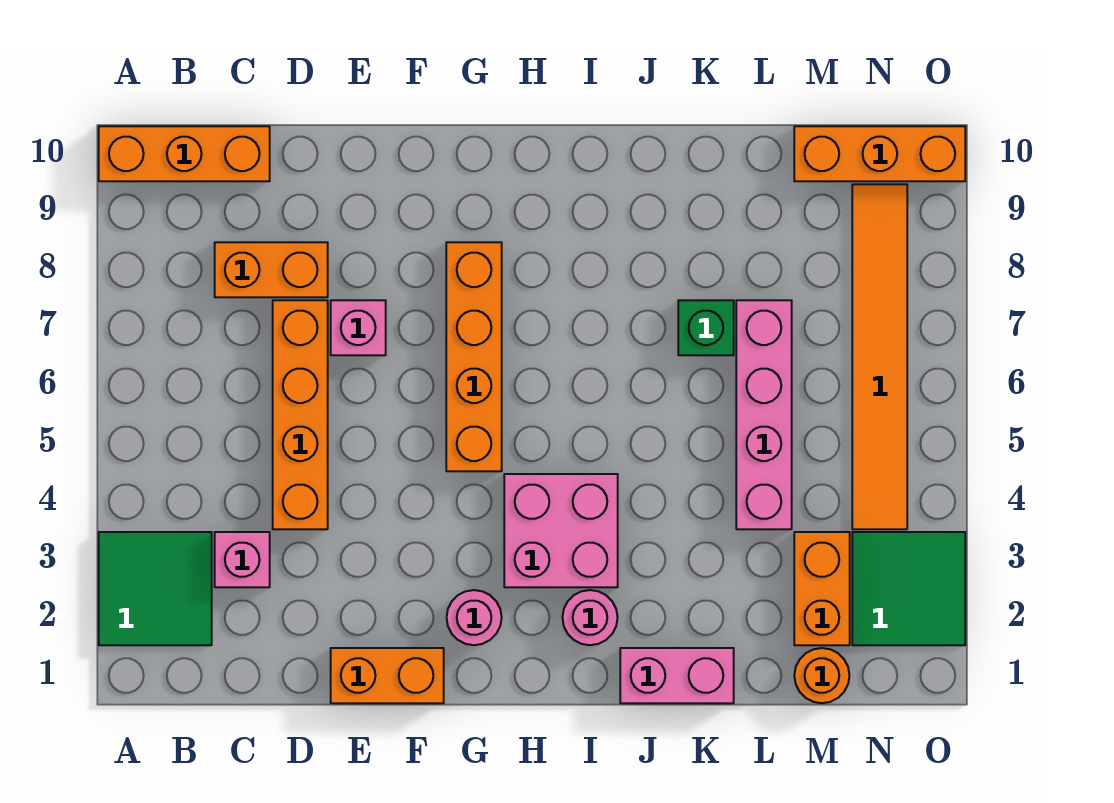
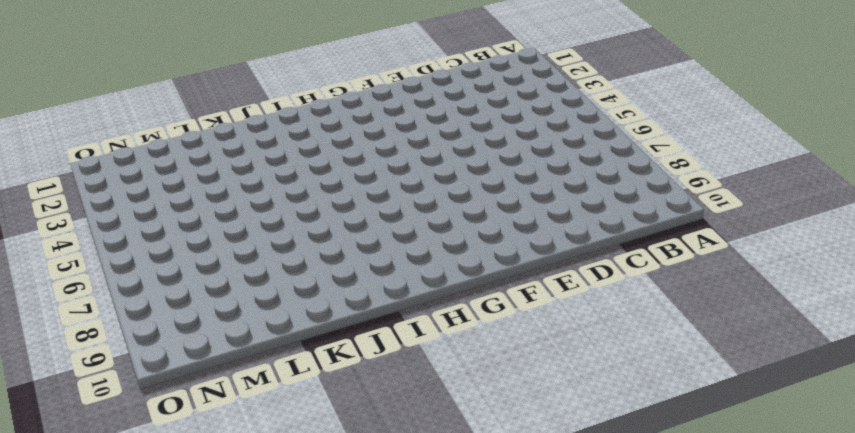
none -> green 2x2 tile [99,532,212,645]
none -> orange 1x3 brick [99,126,270,181]
none -> pink 1x1 brick [215,532,270,587]

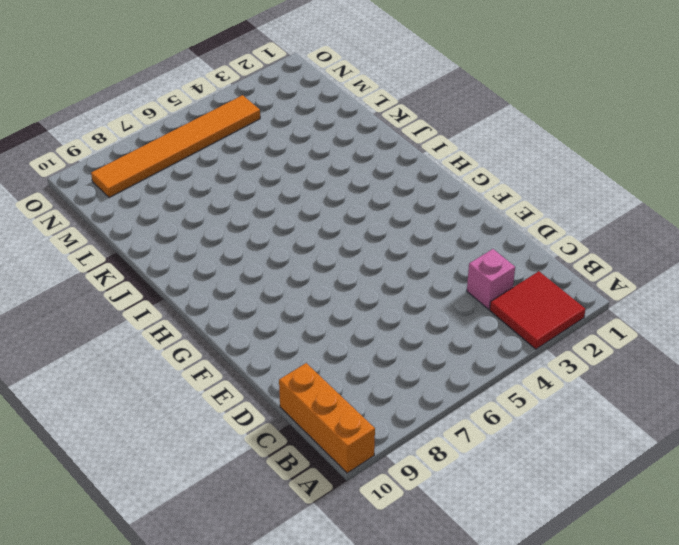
red 2x2 tile [490,271,585,349] -> green 2x2 tile [99,532,212,645]
none -> orange 1x2 brick [215,242,328,297]
none -> orange 1x4 brick [273,300,328,529]
none -> orange 1x2 brick [331,648,444,703]

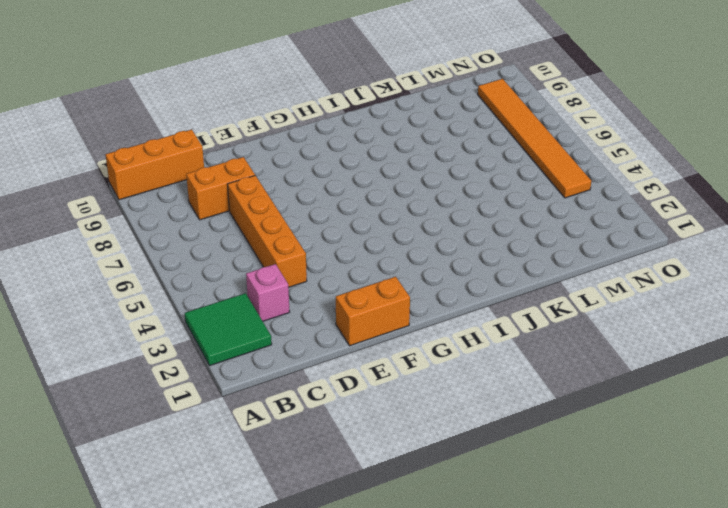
none -> pink 1x1 brick [331,300,386,355]
none -> pink 1x1 round brick [447,590,502,645]
none -> orange 1x4 brick [446,242,502,471]

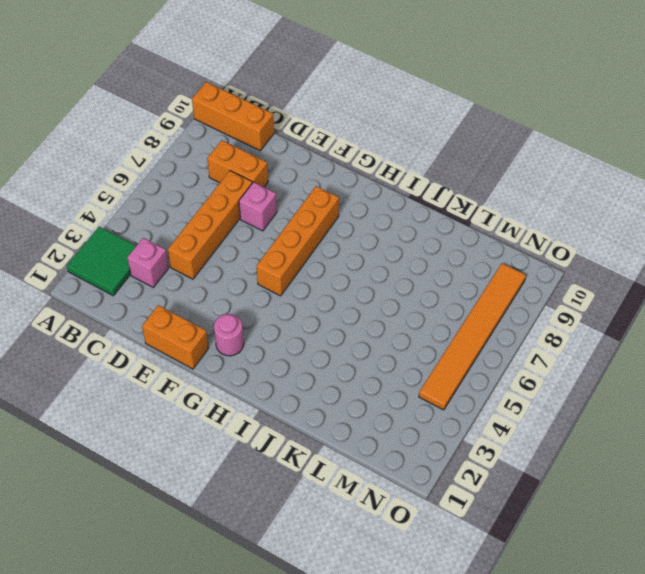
none -> pink 2x2 brick [504,474,618,587]
none -> pink 1x1 round brick [562,590,618,645]
none -> pink 1x2 brick [620,648,734,703]

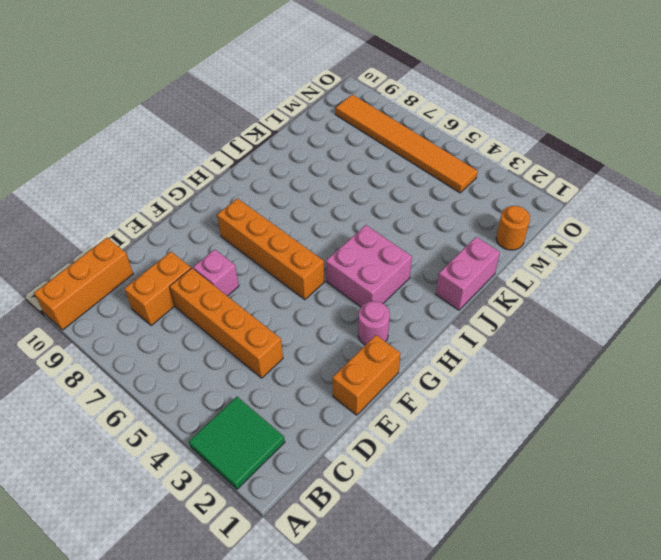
none -> pink 1x1 brick [215,532,270,587]
none -> pink 1x1 round brick [562,590,618,645]
none -> green 1x1 brick [678,300,734,355]

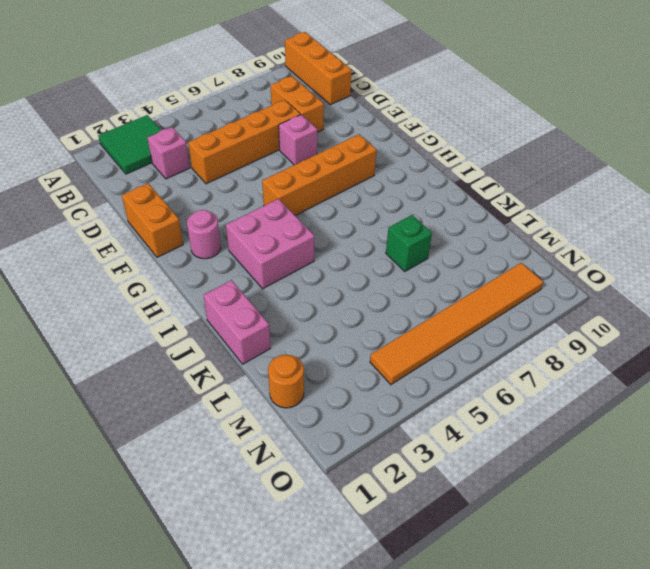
none -> pink 1x1 round brick [562,590,618,645]
none -> pink 1x4 brick [736,300,792,529]
none -> orange 1x2 brick [794,532,850,645]

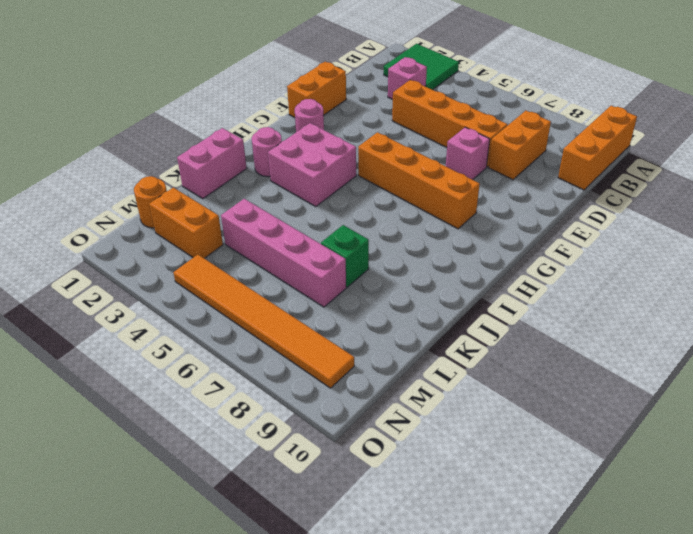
none -> orange 1x3 brick [794,126,965,181]
none -> green 2x2 tile [852,532,965,645]

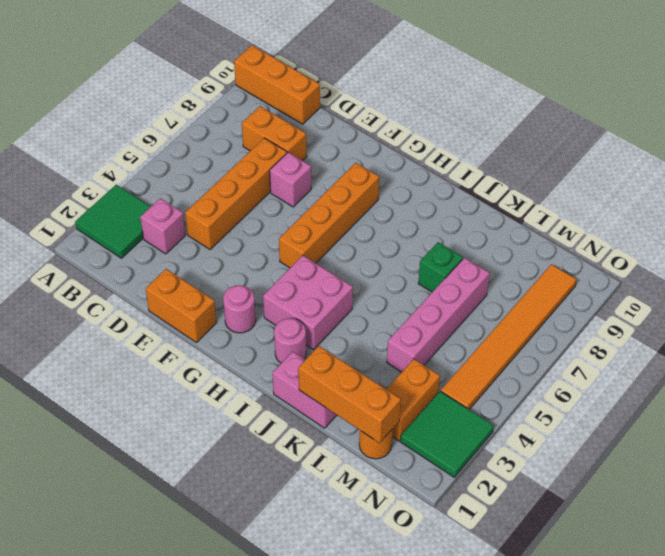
orange 1x3 brick [298,346,401,443] -> orange 1x3 brick moved to [794,126,965,181]

